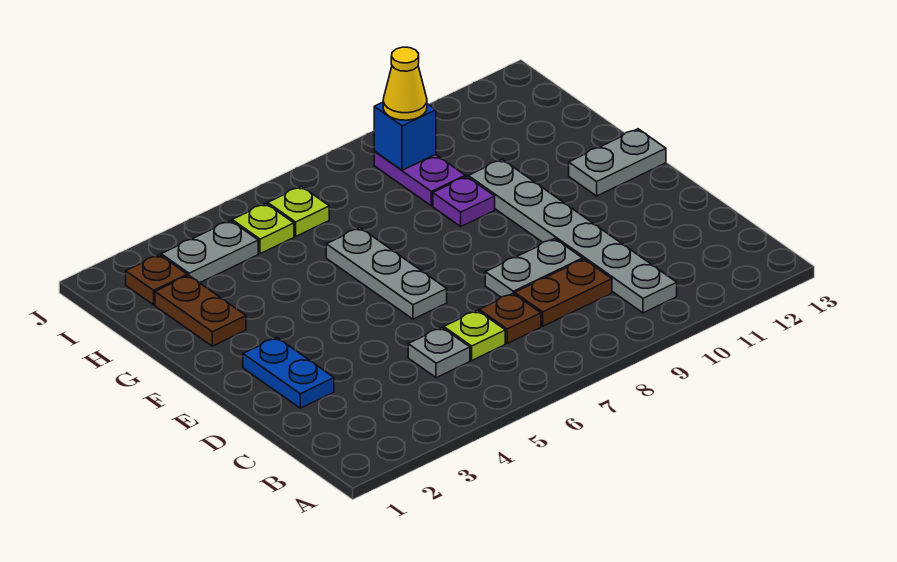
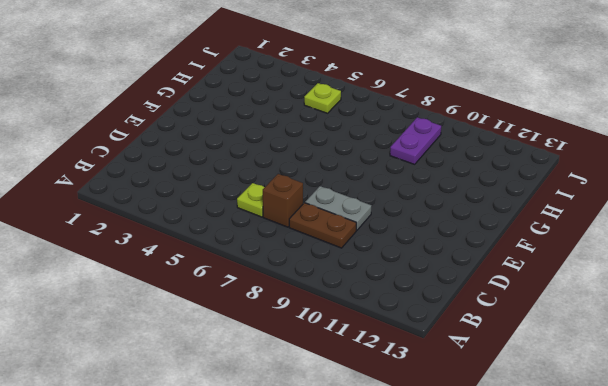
brown 1x1 brick [263,174,303,227] -> brown 1x1 plate [479,293,541,343]
none -> grey 1x6 plate [468,159,677,313]
none -> grey 1x1 plate [408,328,470,378]
none -> blue 1x2 plate [243,337,334,408]

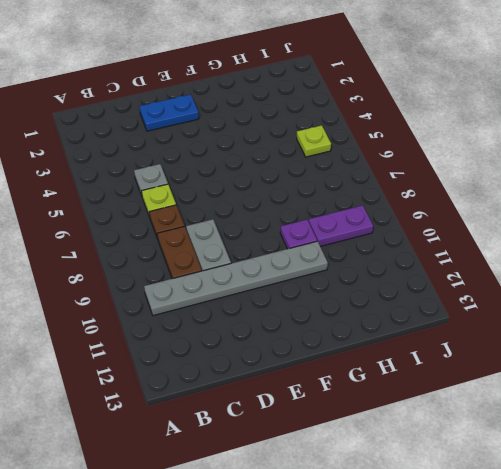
none -> grey 1x3 plate [326,228,447,319]
none -> grey 1x2 plate [569,129,666,196]
none -> brown 1x2 plate [155,275,246,346]

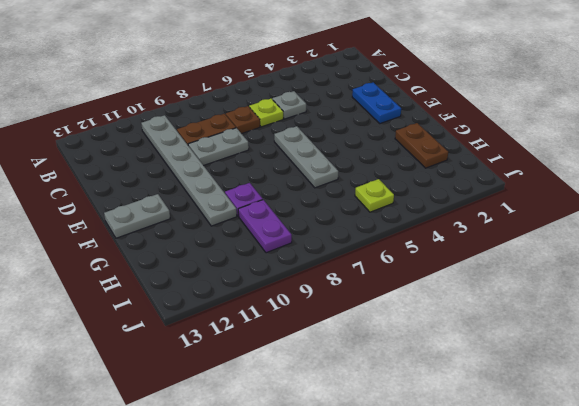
none -> brown 1x1 plate [126,255,187,305]
none -> grey 1x2 plate [161,221,258,283]
none -> lime 1x1 plate [268,186,329,236]

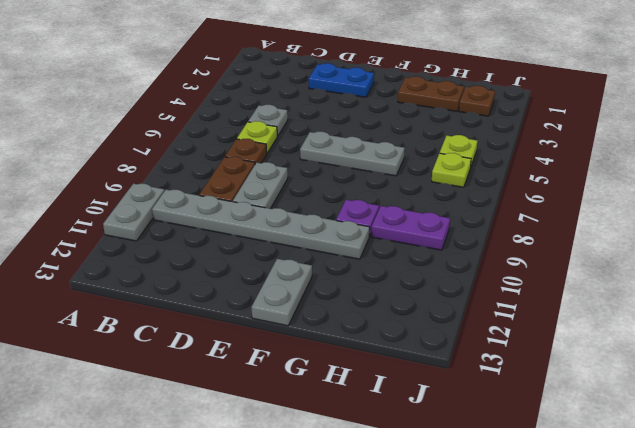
grey 1x2 plate [103,184,164,241] -> grey 1x2 plate moved to [161,221,258,283]
none -> blue 1x1 brick [374,102,436,170]
none -> yellow 1x1 cone [383,47,427,120]

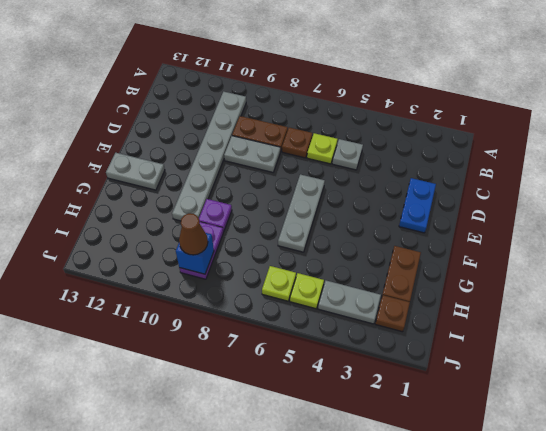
brown 1x1 cone [179,213,208,255] -> yellow 1x1 cone [383,47,427,120]

